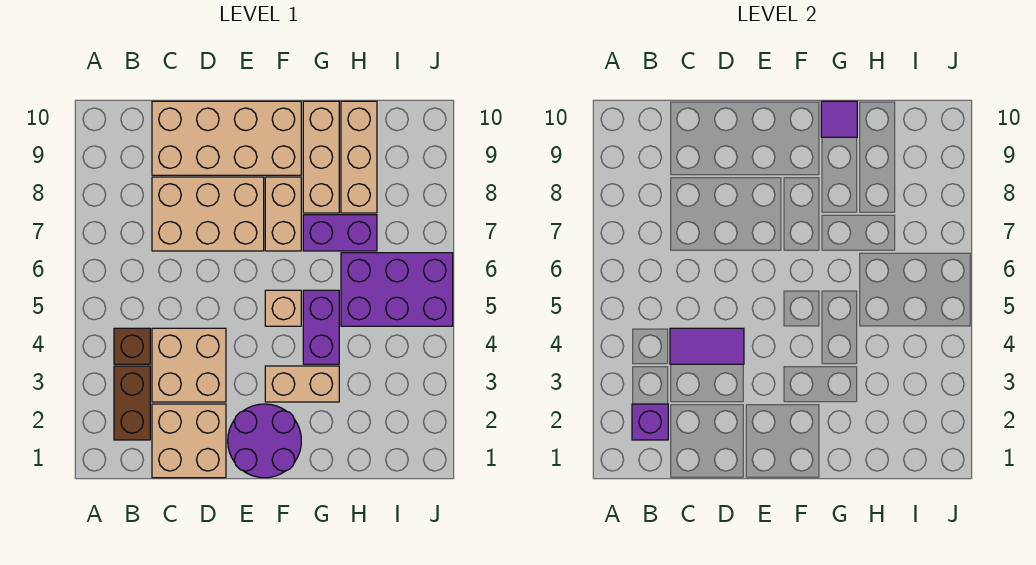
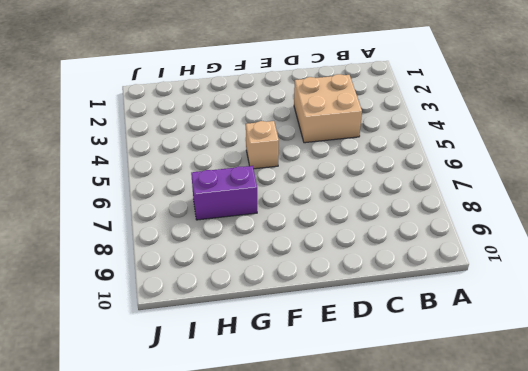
none -> brown 1x2 brick [114,366,150,440]
none -> brown 1x1 brick [114,328,150,364]
none -> tan 2x2 brick [152,404,226,478]

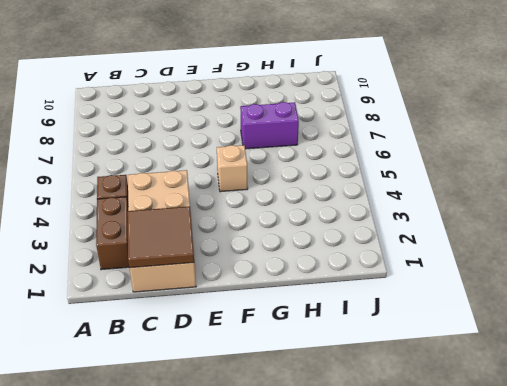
brown 2x2 tile [127,206,194,268] -> none
none -> tan 2x3 brick [152,177,264,251]
none -> tan 2x4 brick [152,101,301,175]
none -> purple 2x2 round brick [228,404,301,478]

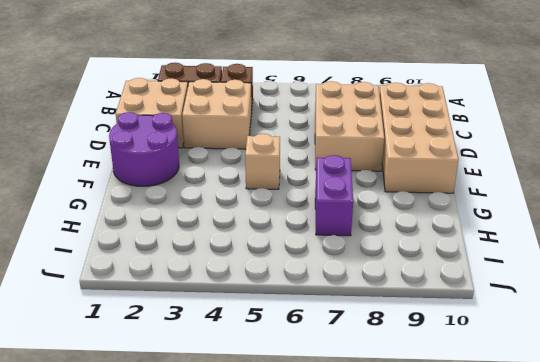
none -> tan 1x2 brick [265,366,339,402]
none -> tan 1x2 brick [265,177,301,251]
none -> purple 1x2 brick [303,290,339,364]

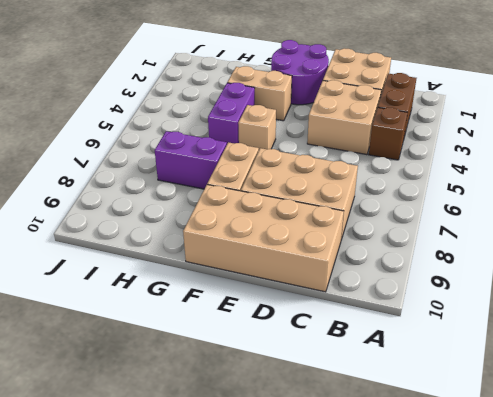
none -> tan 1x3 brick [303,101,339,213]
none -> purple 2x3 brick [341,253,453,326]
none -> tan 1x3 brick [341,101,377,213]

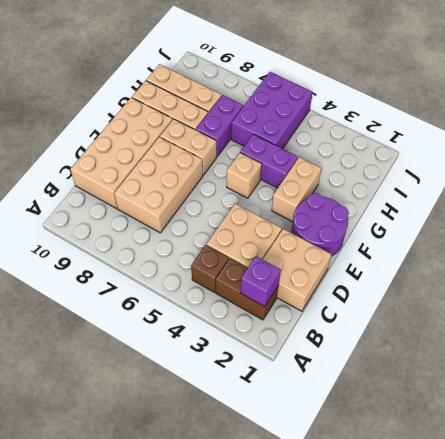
none -> purple 1x2 tile [670,328,744,364]
none -> purple 1x1 tile [821,101,857,137]

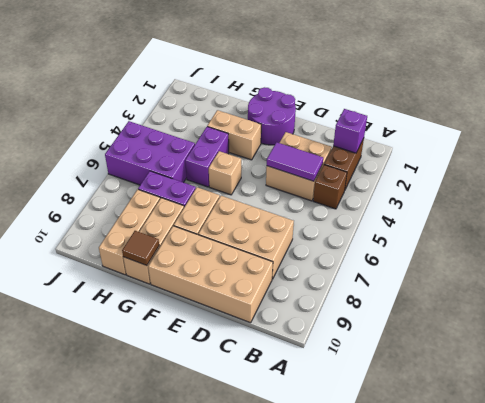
brown 1x1 tile [122,231,159,266] -> purple 1x1 tile [821,101,857,137]
none -> tan 2x2 brick [152,404,226,478]

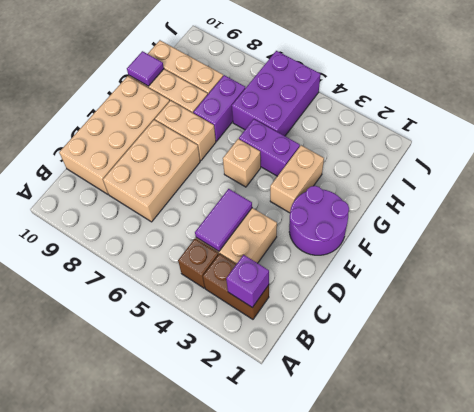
none -> tan 2x2 brick [152,404,226,478]

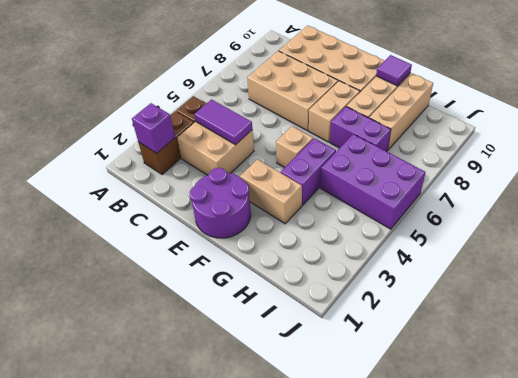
none -> tan 2x2 brick [152,404,226,478]

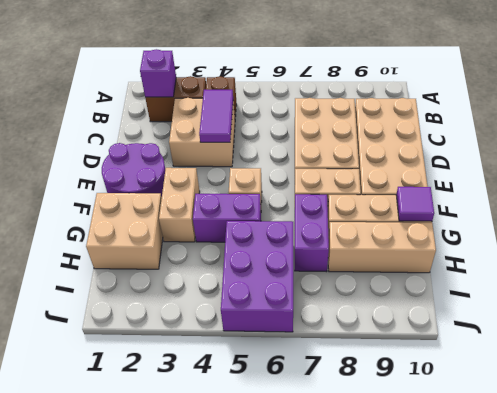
tan 2x2 brick [86,193,163,269] -> tan 2x2 brick moved to [152,404,226,478]

